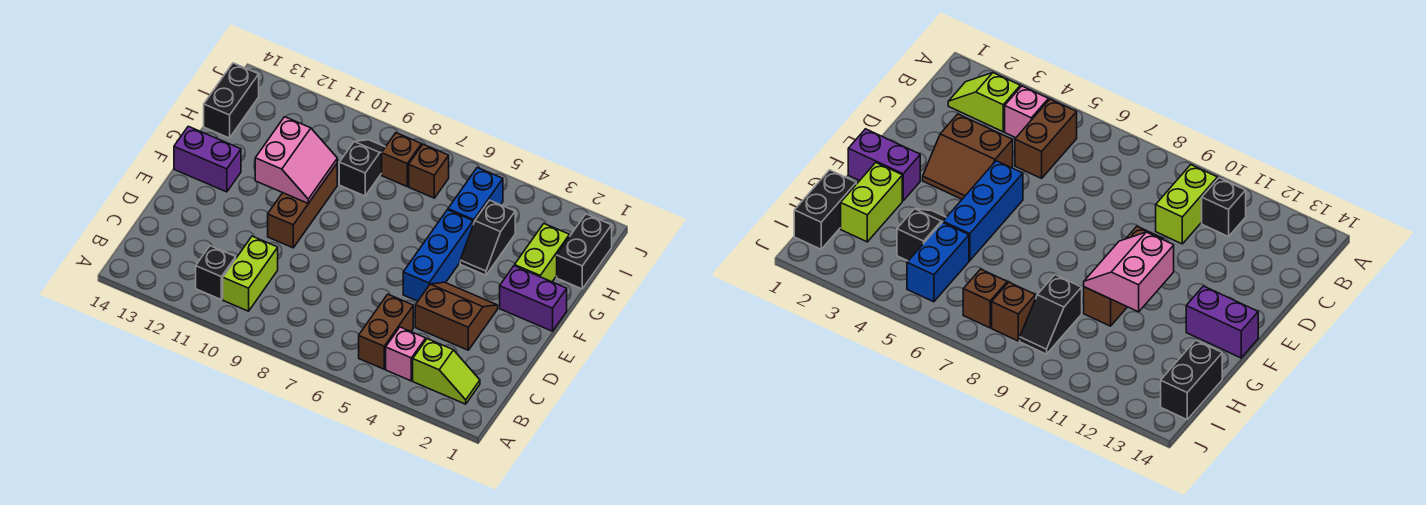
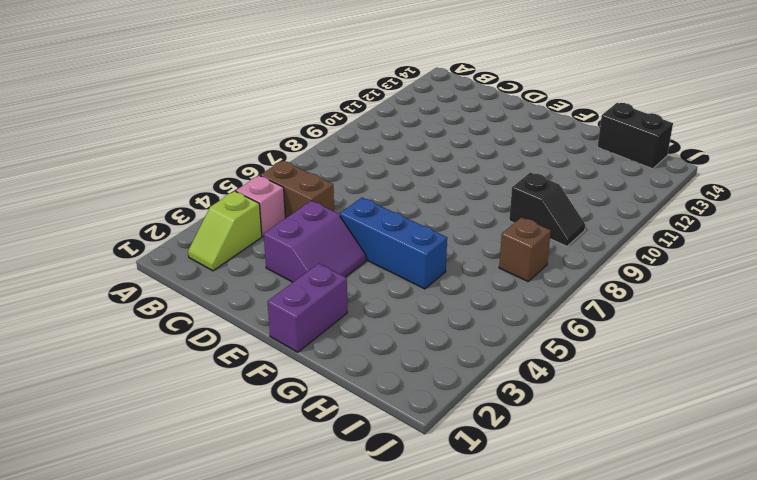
purple 2x2 slope [264,201,366,282] -> brown 2x2 slope [415,282,498,350]
none -> lime 1x2 brick [223,236,278,311]
none -> black 1x1 brick [196,246,236,300]
none -> brown 1x3 brick [268,164,337,248]

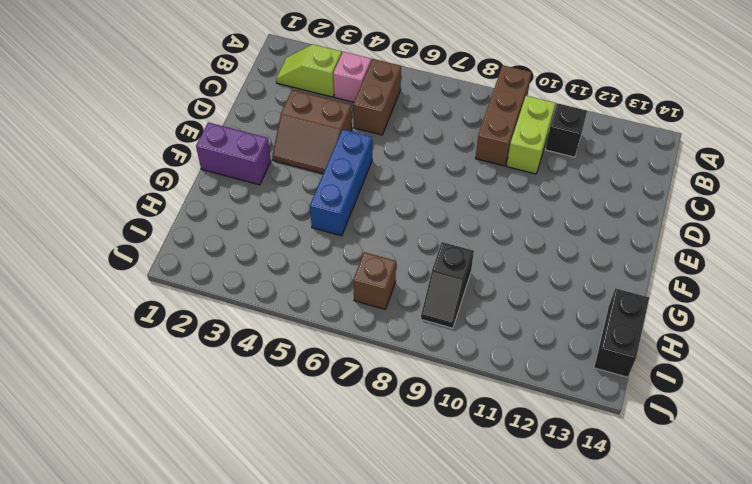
brown 1x3 brick [476,65,531,166] -> brown 1x3 brick moved to [268,164,337,248]
none -> purple 1x2 brick [174,126,241,192]
none -> lime 1x2 brick [515,224,569,282]
none -> black 1x2 slope [460,200,515,275]

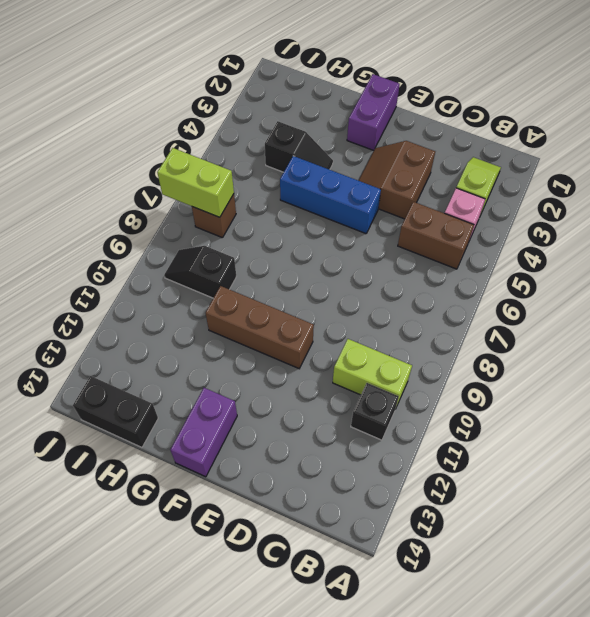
lime 1x2 brick [157,148,234,217] -> lime 1x2 brick moved to [515,224,569,282]
none -> black 1x2 brick [557,214,612,289]
none -> blue 1x2 brick [448,168,503,224]
none -> brown 1x1 brick [382,133,422,186]

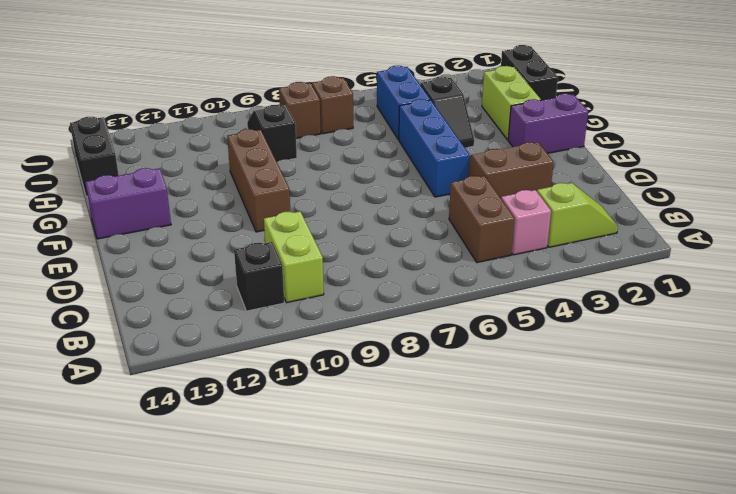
none -> pink 2x2 slope [255,117,337,203]

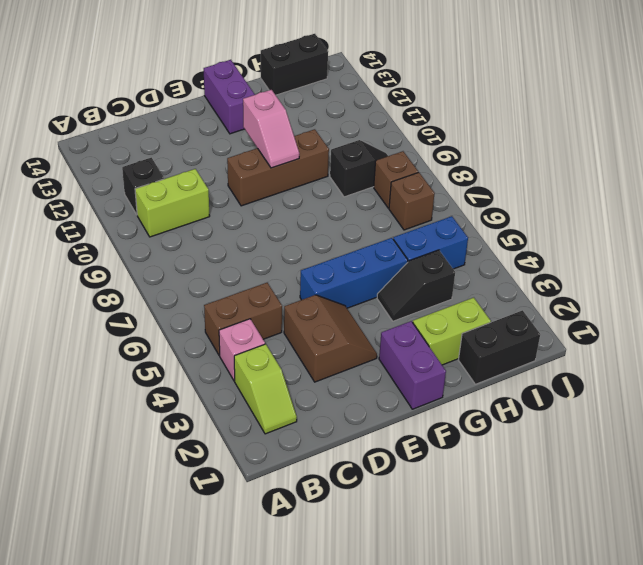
pink 1x2 slope [243,90,300,168] -> pink 2x2 slope [255,117,337,203]

